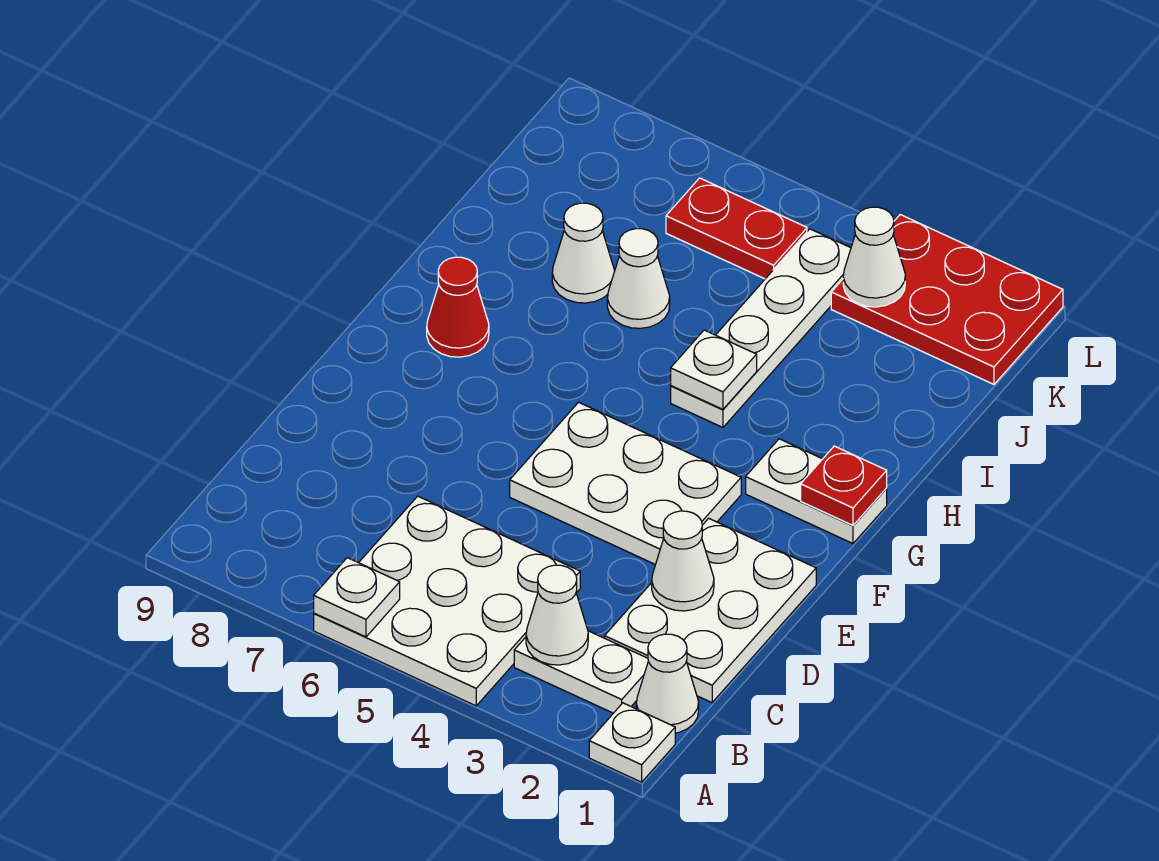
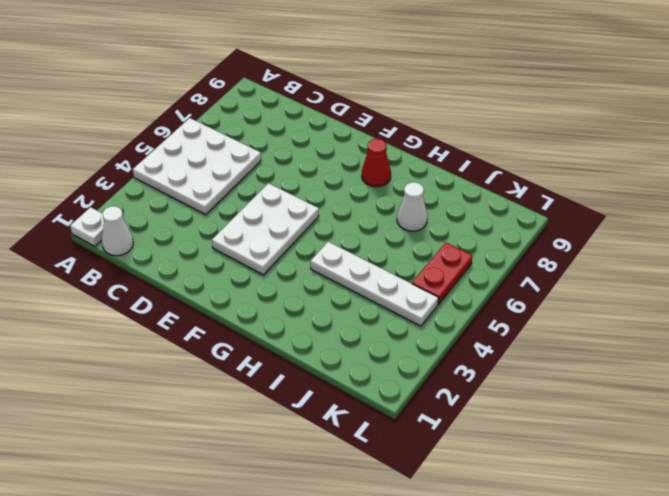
none -> white 1x2 plate [514,631,648,713]
none -> white 2x3 plate [605,518,816,703]
none -> white 1x2 plate [746,439,887,543]

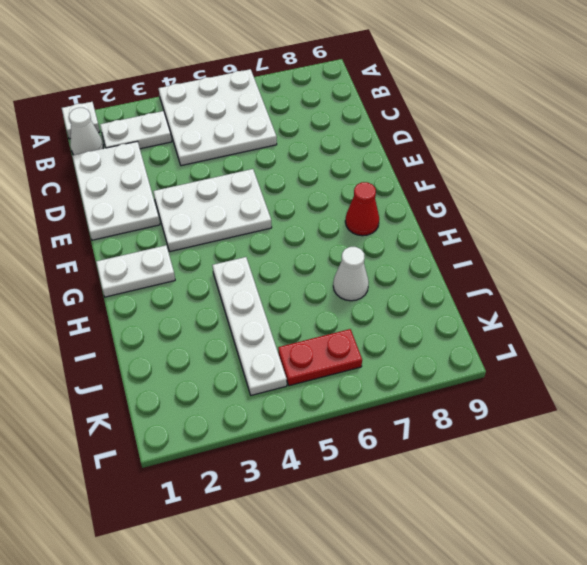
none -> white 1x1 cone [607,229,670,328]
none -> red 2x3 plate [831,215,1063,384]
none -> white 1x1 plate [314,558,400,637]

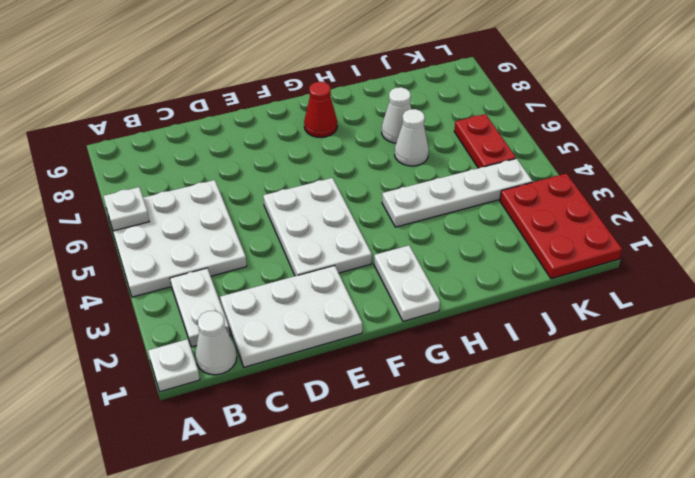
none -> white 1x1 cone [526,565,588,665]
none -> white 1x1 cone [652,511,714,611]
none -> red 1x1 plate [801,446,887,525]

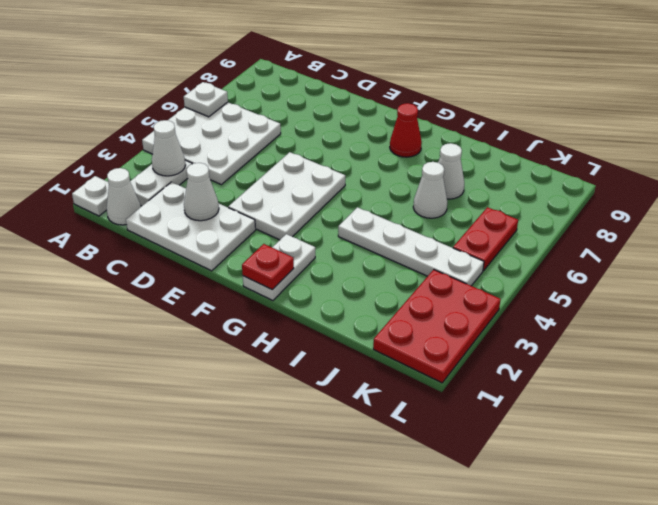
none -> white 1x1 plate [671,330,757,409]
none -> white 1x1 cone [843,207,905,307]

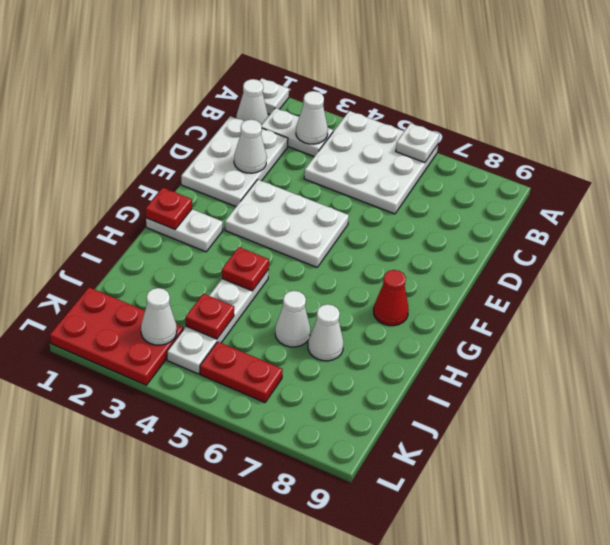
red 1x1 plate [222,247,269,291] -> white 1x1 plate [671,330,757,409]
red 1x1 plate [186,294,234,339] -> none

